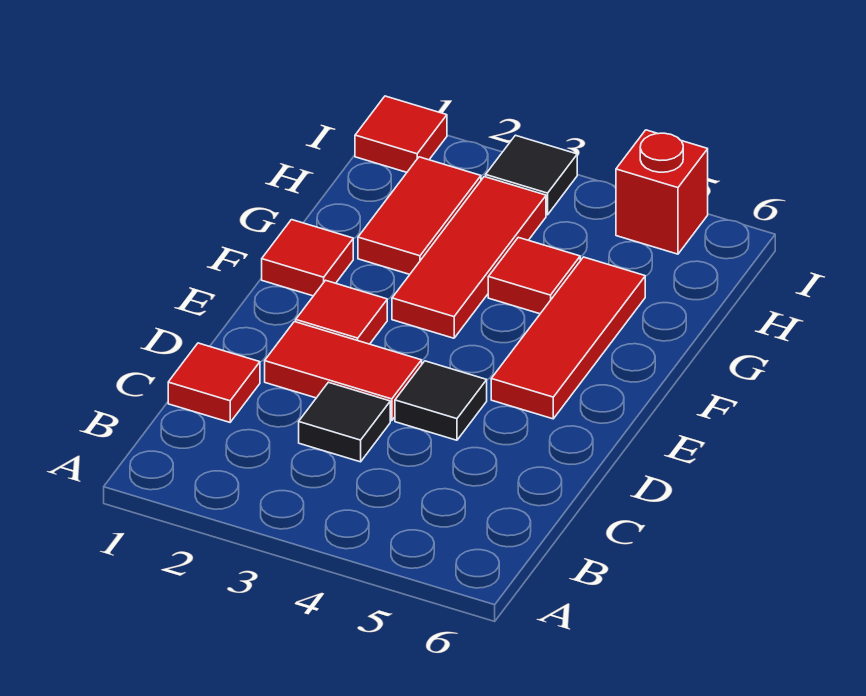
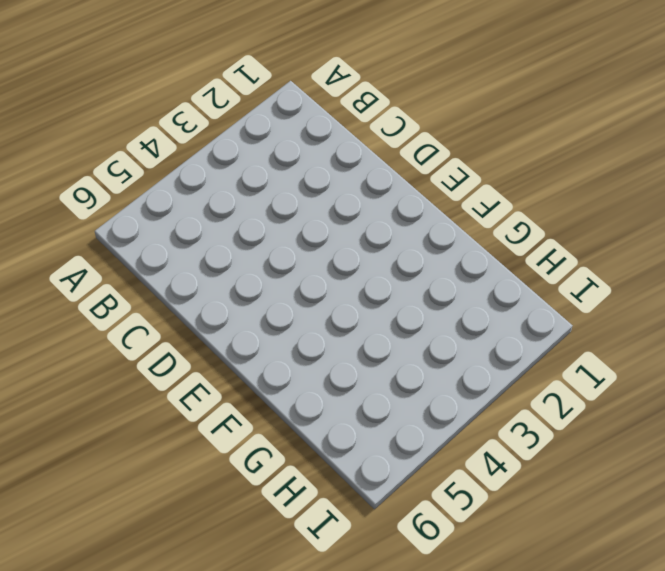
none -> red 1x1 tile [168,343,260,422]
none -> black 1x1 tile [299,382,390,462]
none -> red 1x2 tile [265,322,422,421]

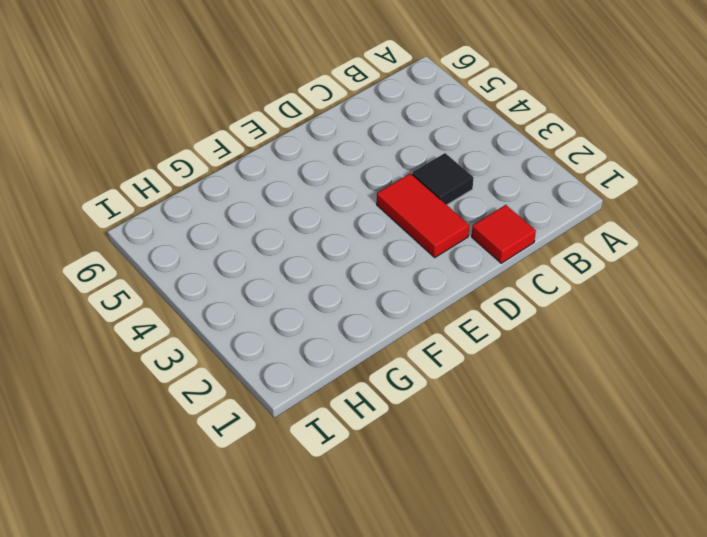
none -> black 1x1 tile [395,361,487,440]
none -> red 1x1 tile [296,280,387,344]
none -> red 1x3 tile [491,257,645,419]

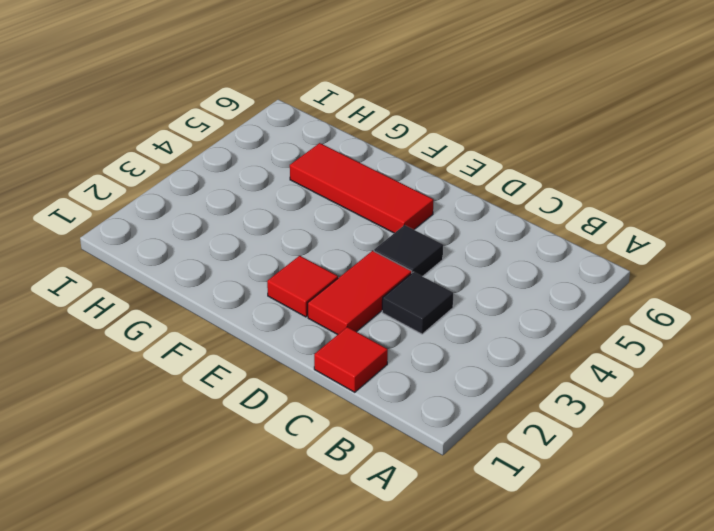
none -> red 1x1 tile [262,220,353,296]
none -> red 1x3 tile [392,177,546,338]
none -> red 1x2 tile [358,157,481,274]

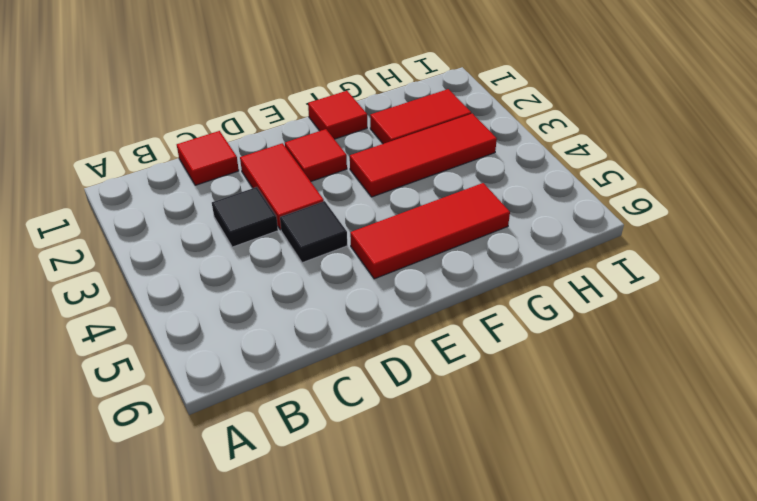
none -> red 1x1 tile [488,237,580,314]
none -> red 1x1 tile [355,96,447,172]
none -> black 1x1 tile [486,135,577,215]

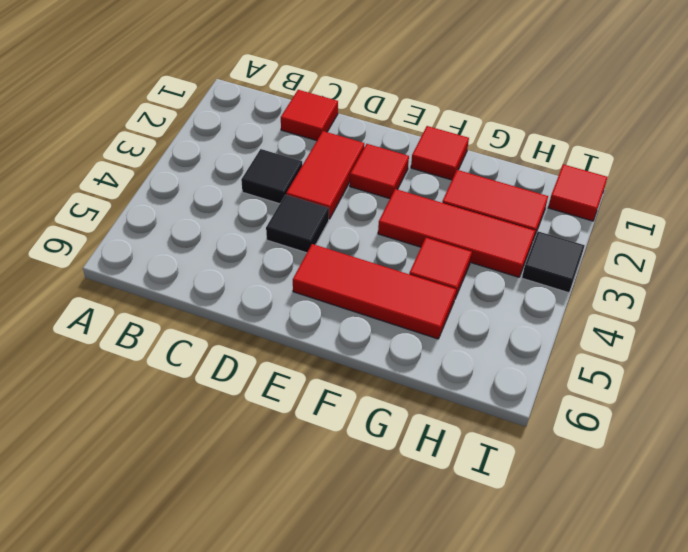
none -> red 1x1 brick [616,130,708,254]

